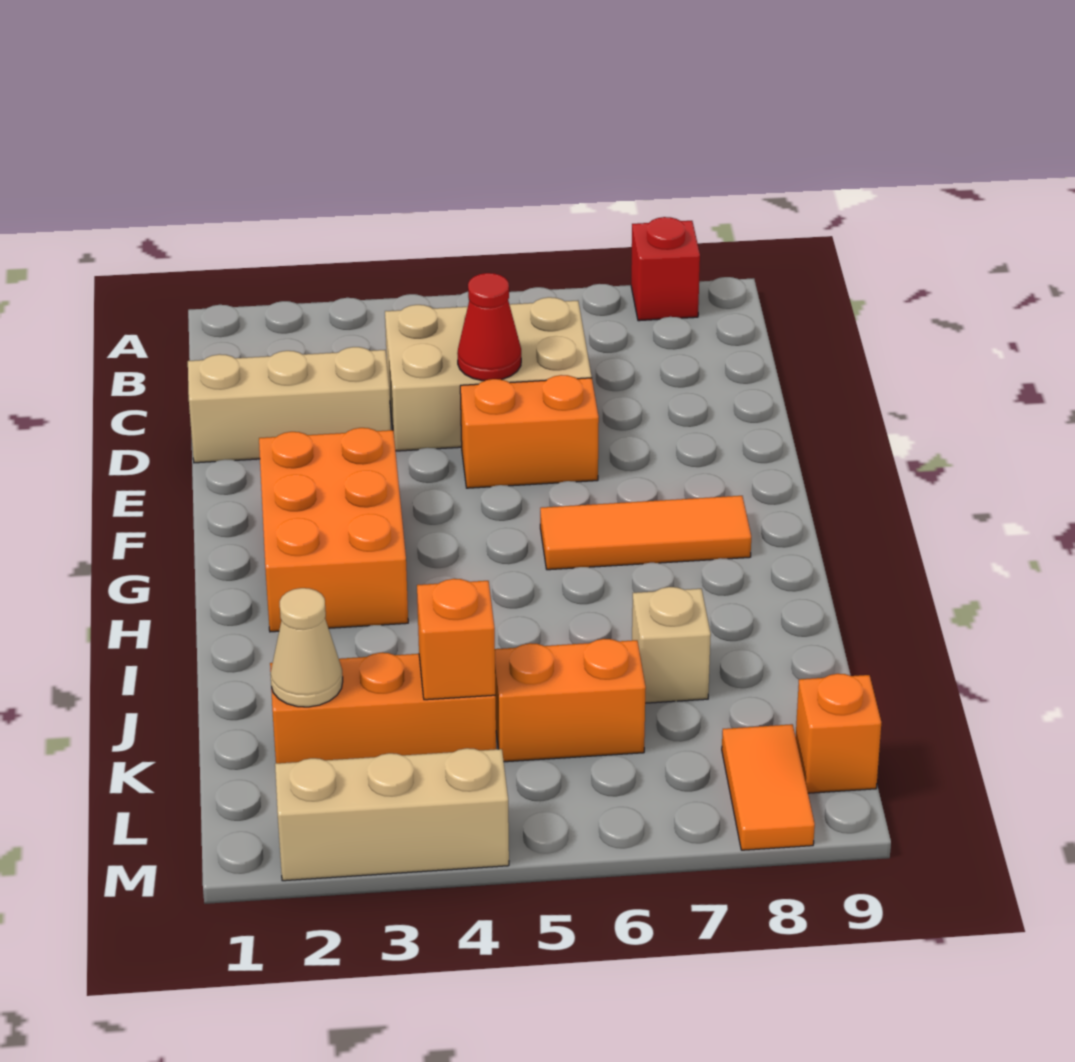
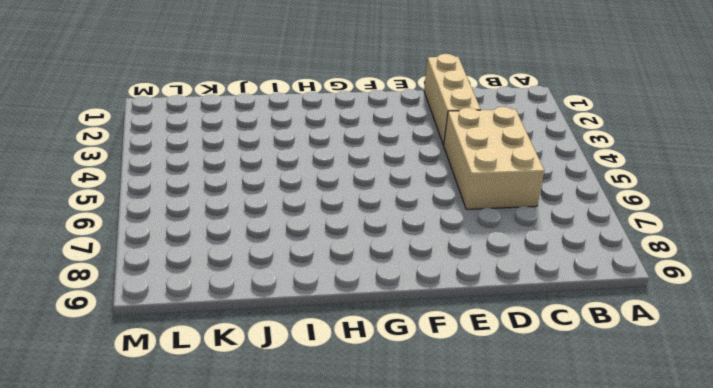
none -> red 1x1 brick [631,217,700,321]
none -> orange 1x2 brick [460,375,599,488]
none -> orange 2x3 brick [259,428,408,632]

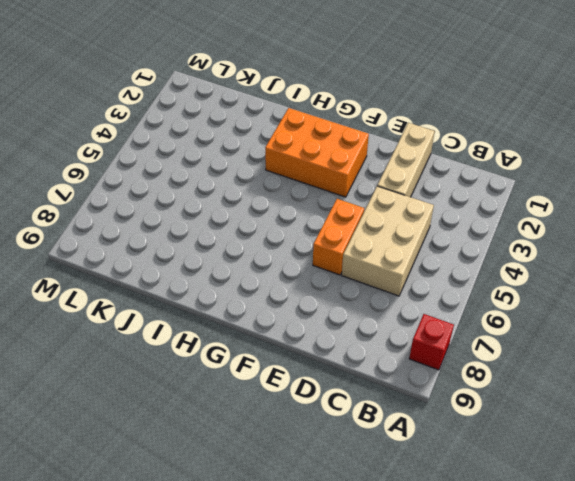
none -> orange 1x3 tile [540,496,751,570]
none -> tan 1x1 brick [632,587,711,703]
none -> orange 1x3 brick [270,653,496,763]

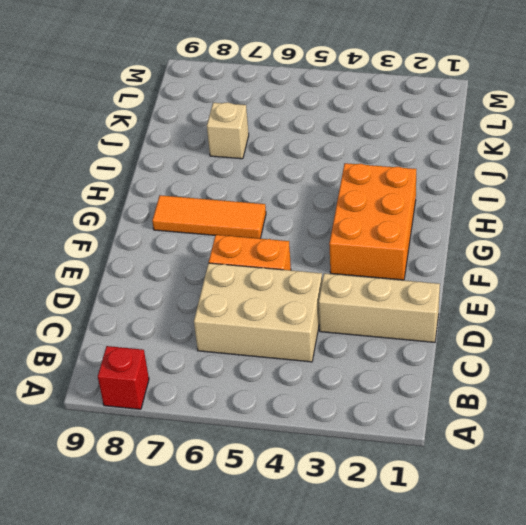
none -> orange 1x3 brick [270,653,496,763]
none -> orange 1x2 brick [495,639,646,762]
none -> orange 1x2 tile [722,724,815,850]

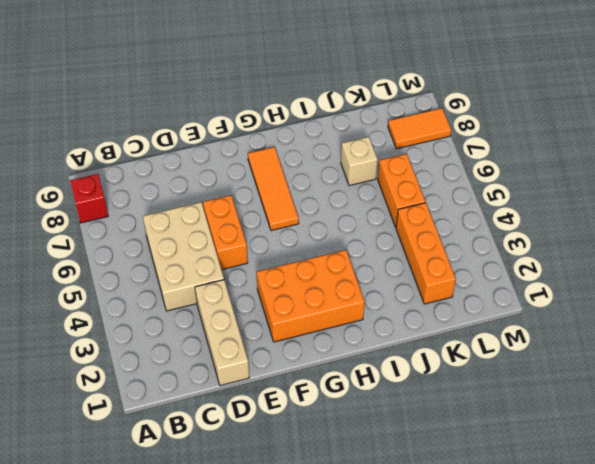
none -> orange 1x1 brick [796,674,881,793]
none -> tan 1x3 brick [275,748,509,881]
none -> red 1x1 cone [457,273,521,381]

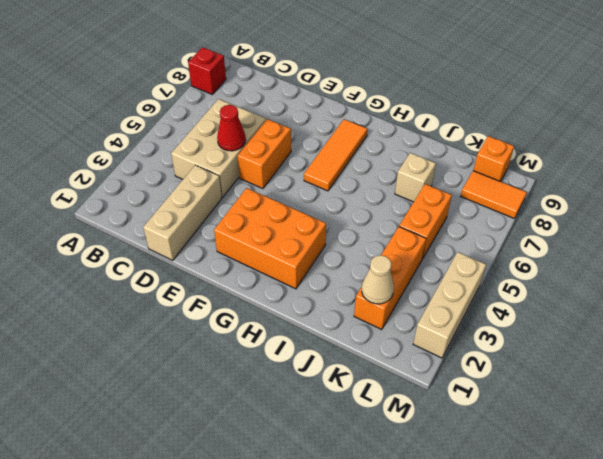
none -> orange 1x1 brick [417,579,495,700]

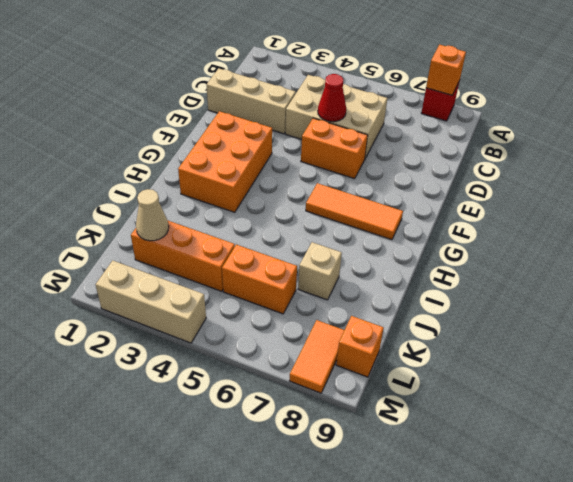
orange 1x1 brick [426,45,466,95] -> orange 1x1 brick moved to [417,579,495,700]

